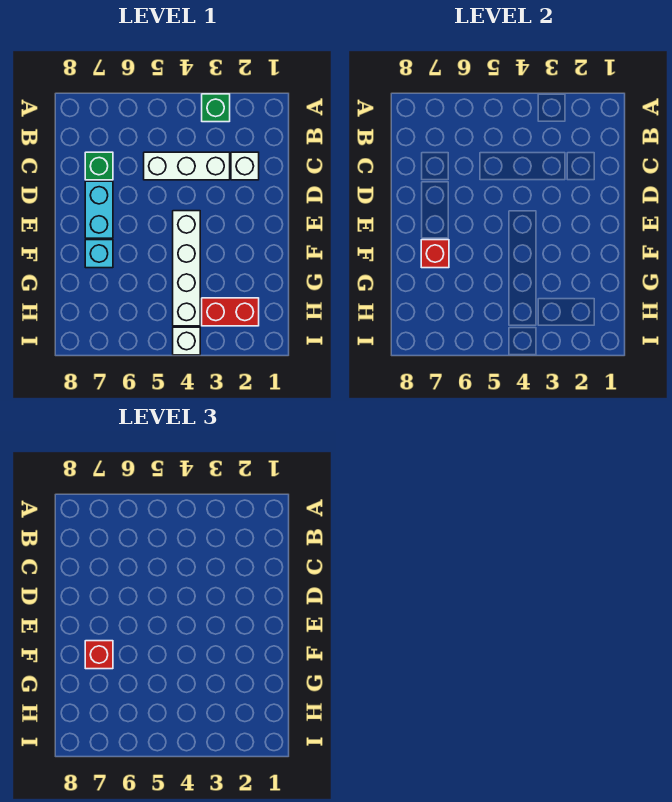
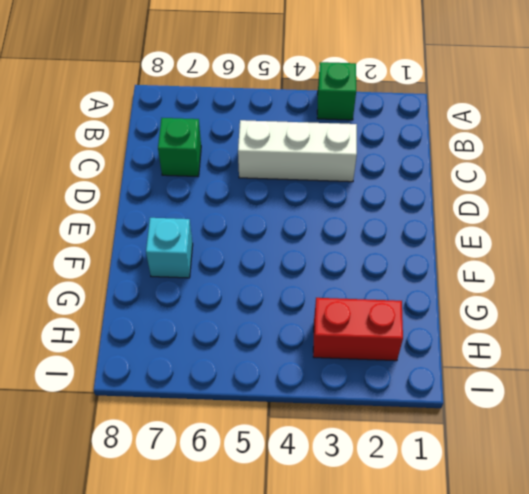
none -> white 1x1 brick [231,152,259,180]
none -> cyan 1x2 brick [85,181,113,238]

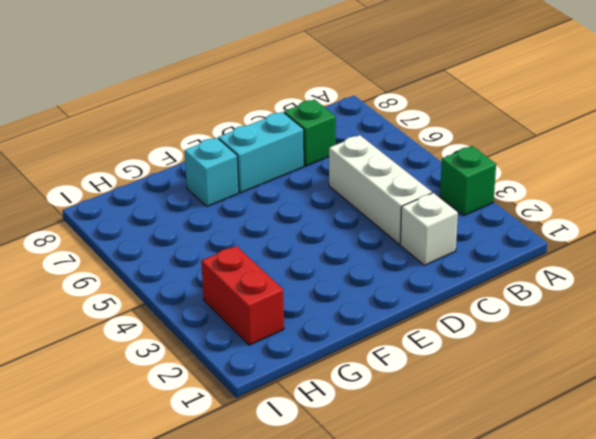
none -> white 1x4 brick [173,211,200,326]
none -> white 1x1 brick [173,327,200,355]

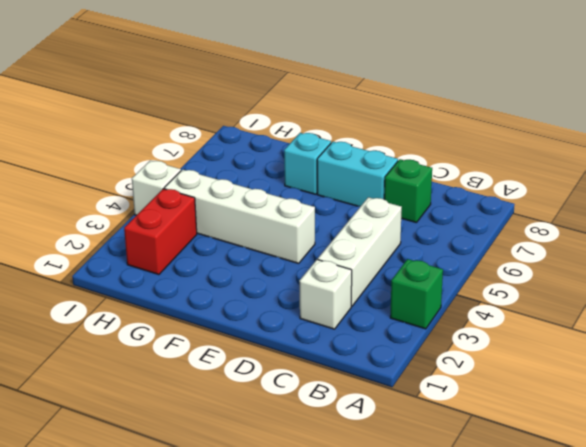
none -> red 1x1 brick [421,240,449,268]
none -> red 1x1 brick [85,641,113,669]

